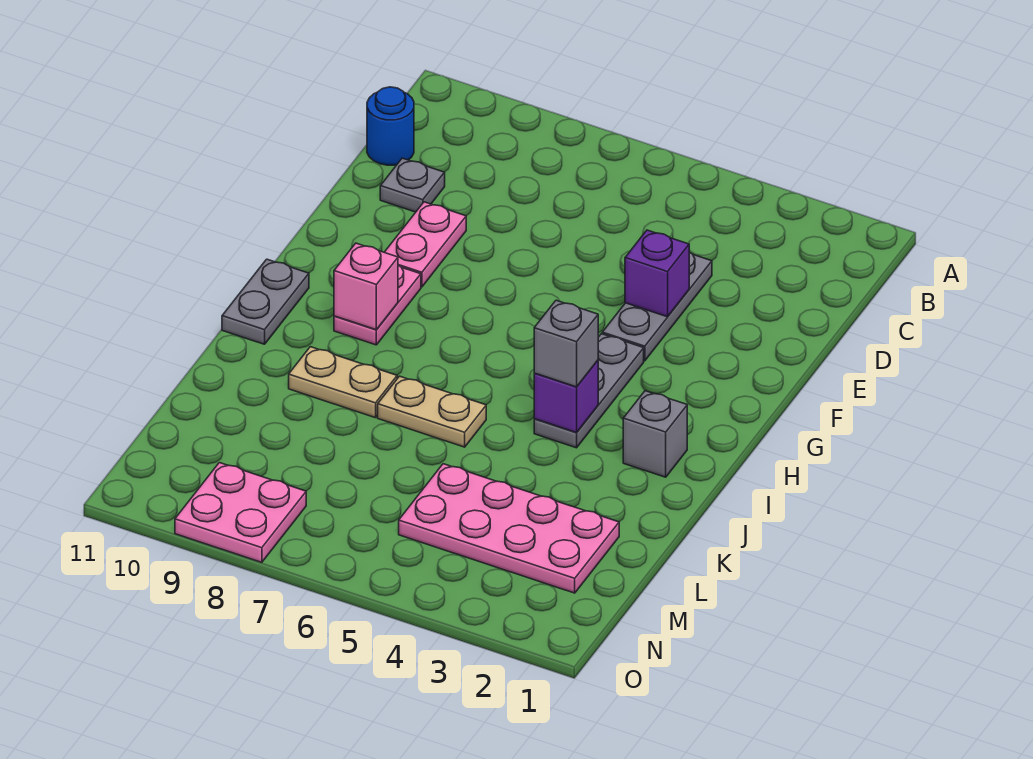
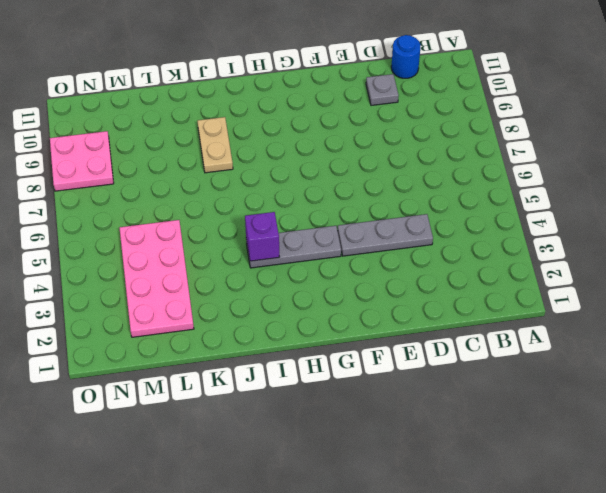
none -> pink 1x2 plate [384,202,466,287]
none -> pink 1x2 plate [334,265,421,345]
none -> grey 1x2 plate [222,259,309,344]

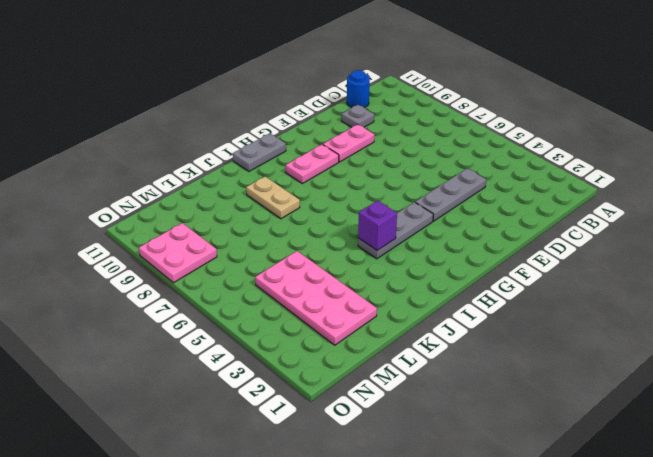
none -> grey 1x1 brick [623,391,687,477]
none -> tan 1x2 plate [378,376,486,447]
none -> purple 1x1 brick [625,230,689,317]

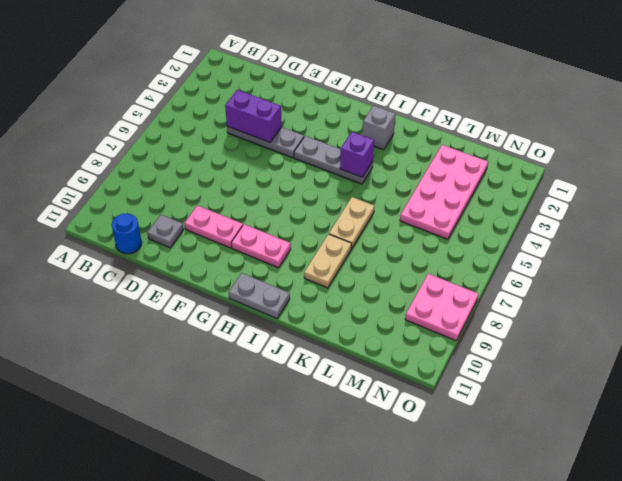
purple 1x2 brick [225,90,282,142] -> purple 1x1 brick [625,230,689,317]
none -> pink 1x1 brick [334,243,398,330]
none -> grey 1x1 brick [534,300,598,387]

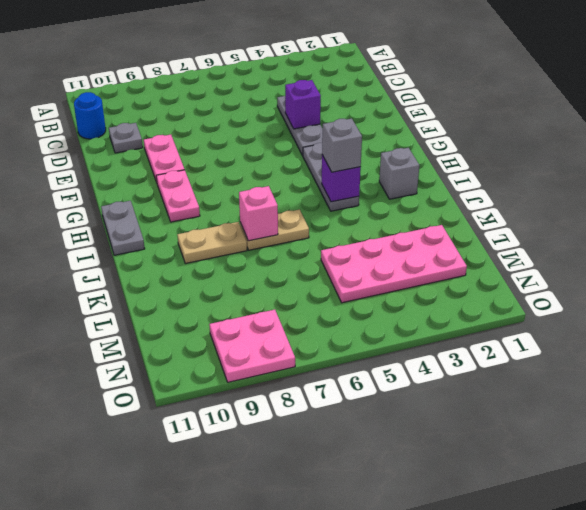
pink 1x1 brick [239,186,278,241] -> pink 1x1 brick moved to [334,243,398,330]

